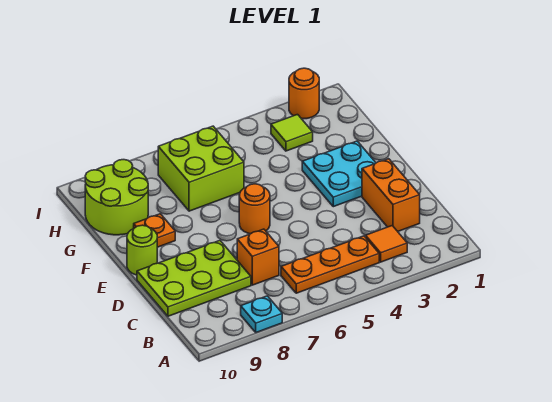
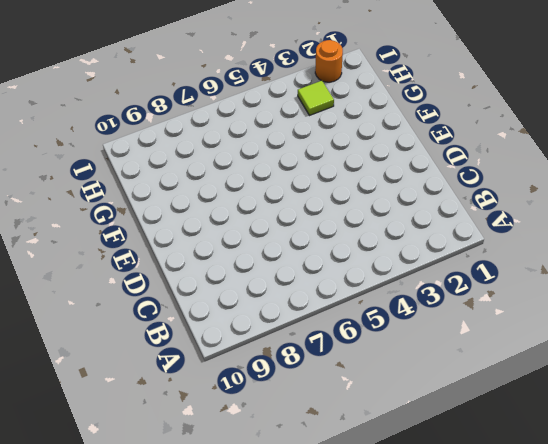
none -> cyan 1x1 plate [241,296,282,332]
none -> orange 1x1 tile [366,226,407,262]
none -> orange 1x3 plate [281,236,379,293]

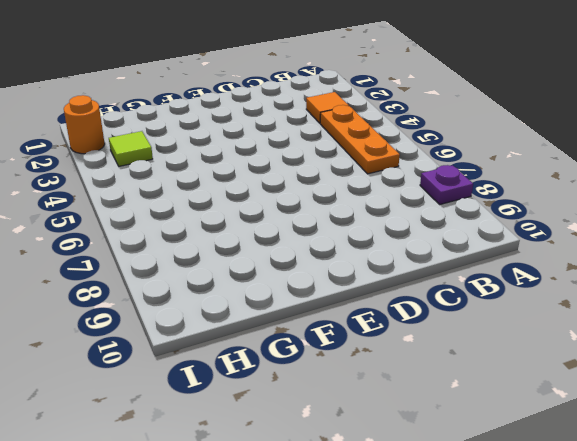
purple 1x1 plate [420,165,473,204] -> cyan 1x1 plate [241,296,282,332]
none -> orange 1x2 brick [362,159,420,231]
none -> orange 1x1 brick [237,229,279,285]
none -> lime 2x3 plate [137,241,251,316]

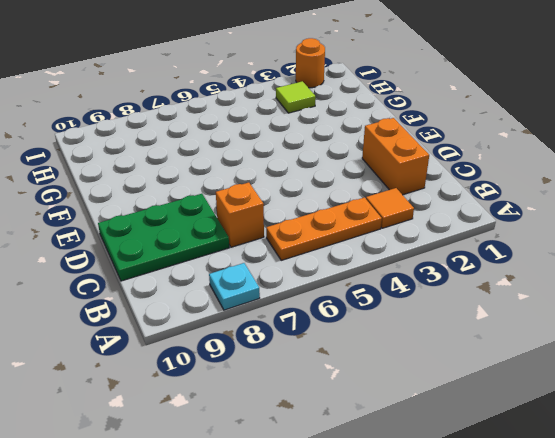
green 2x3 plate [98,194,229,281] -> lime 2x3 plate [137,241,251,316]
none -> cyan 2x2 plate [302,141,376,207]
none -> orange 1x1 round brick [239,184,270,234]
none -> lime 1x1 round brick [127,225,157,275]

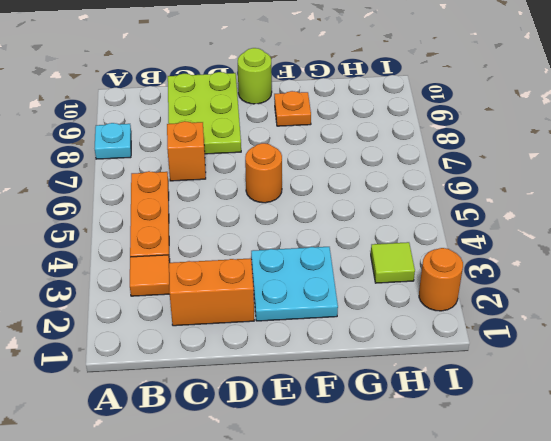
none -> lime 2x2 brick [158,126,244,211]
none -> lime 2x2 round brick [85,160,148,235]

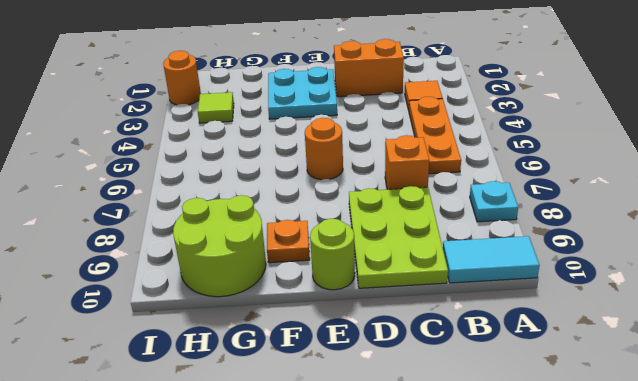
cyan 1x2 tile [443,236,540,283] -> none
none -> lime 2x2 brick [158,126,244,211]

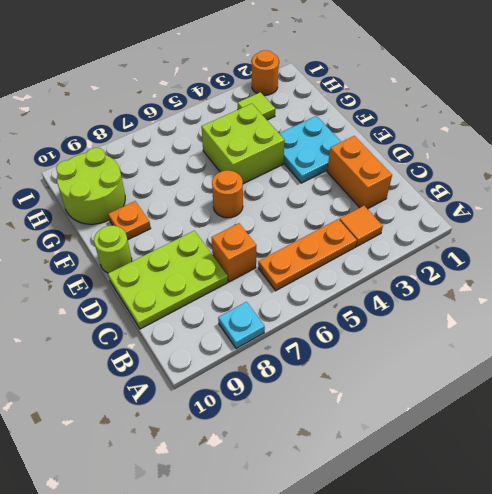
lime 2x2 brick [201,104,285,184] -> lime 2x2 brick moved to [158,126,244,211]

